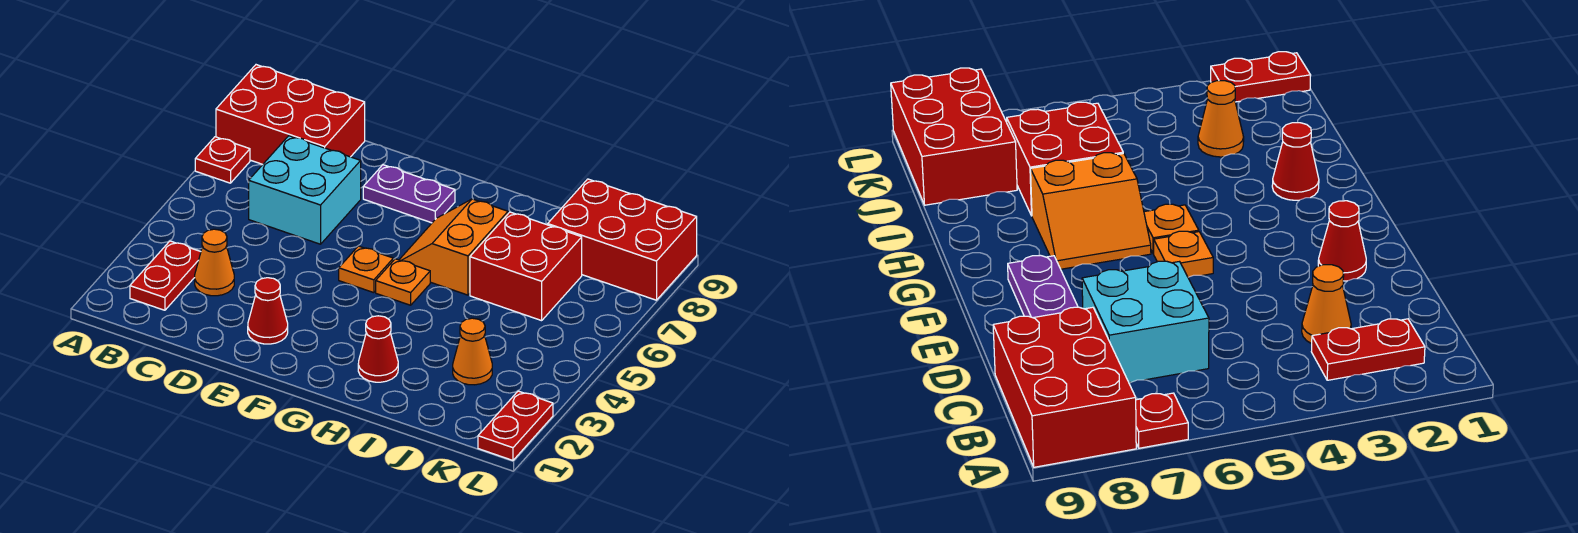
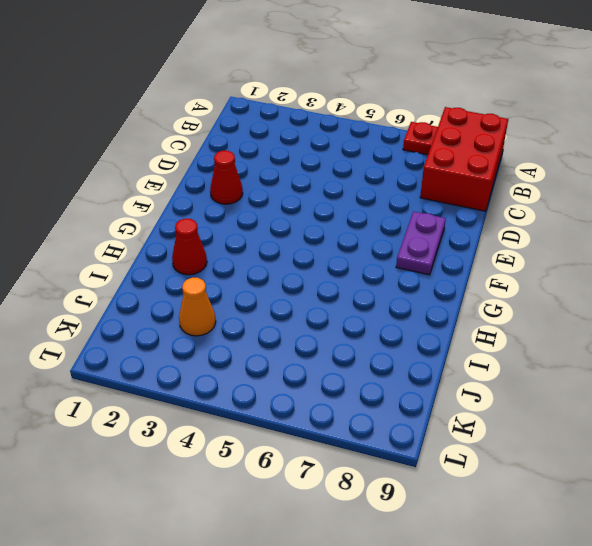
none -> red 1x2 plate [130,241,201,310]
none -> orange 1x1 cone [195,229,234,296]
none -> cyan 2x2 brick [249,136,361,244]

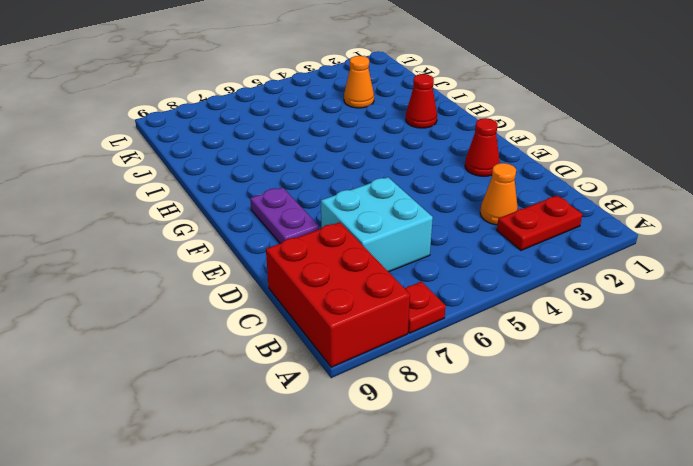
none -> orange 1x1 plate [339,246,393,293]
none -> orange 1x1 plate [376,259,430,305]
none -> orange 2x2 slope [399,199,508,295]

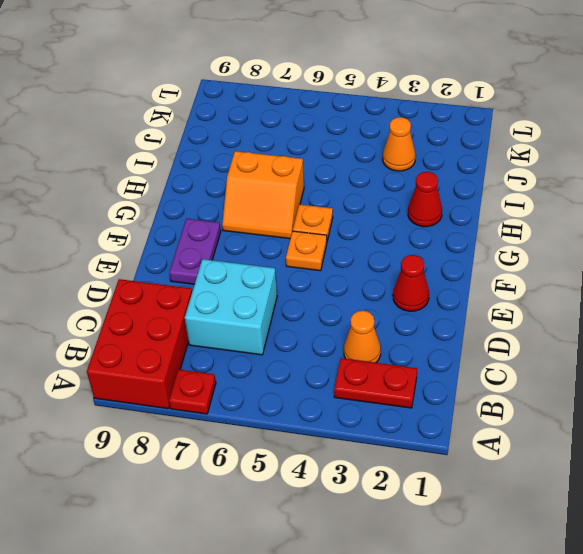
none -> red 2x2 brick [470,212,582,321]
none -> red 2x3 brick [548,179,697,300]
none -> red 1x2 plate [478,391,553,460]

